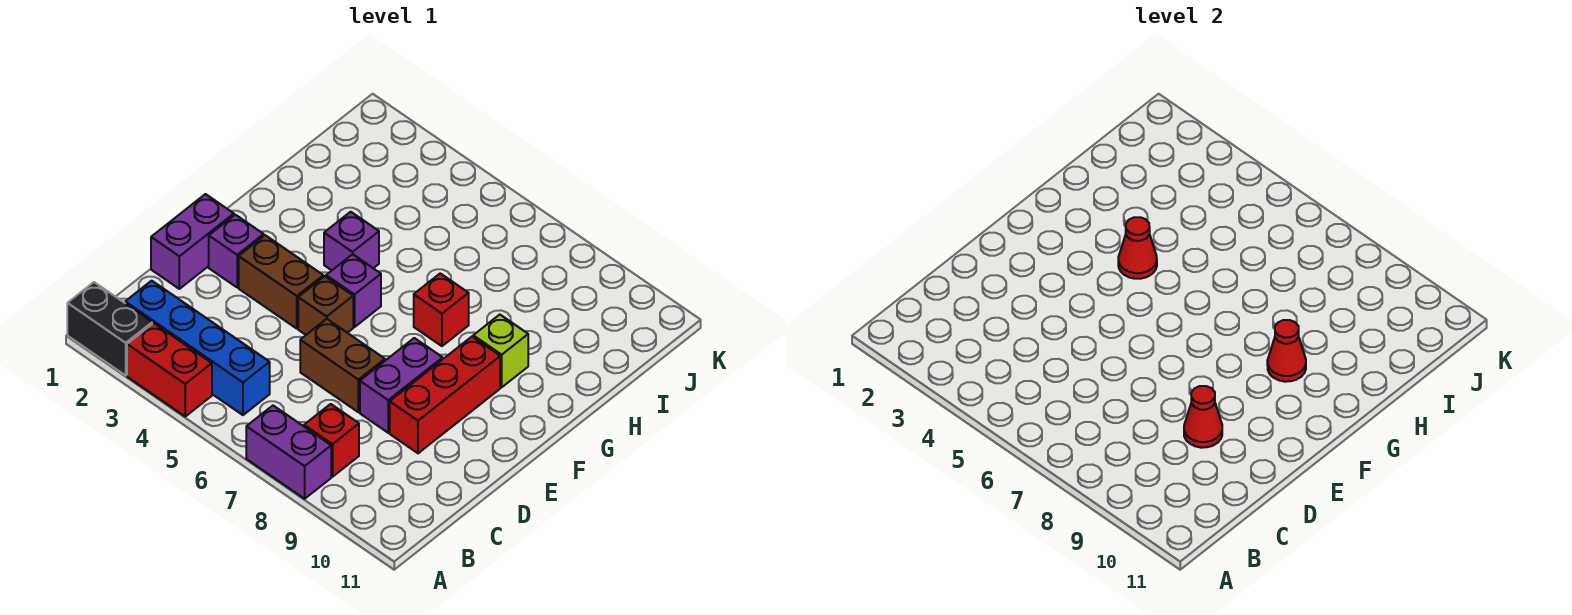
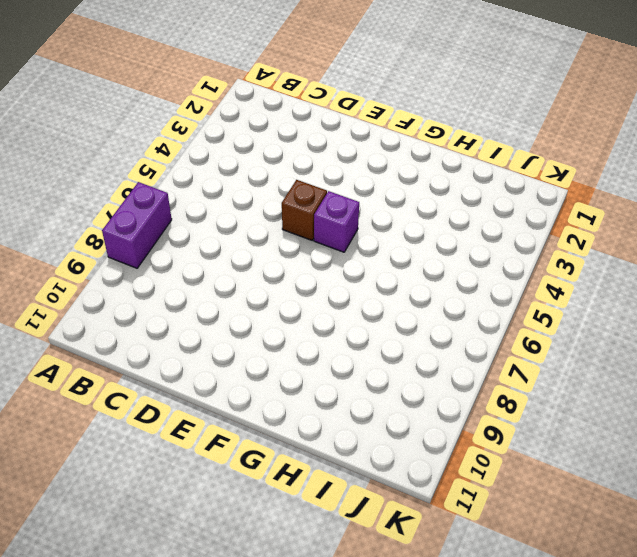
none -> black 1x2 brick [67,282,152,375]
none -> red 1x2 brick [127,323,212,416]
none -> blue 1x4 brick [125,281,270,415]

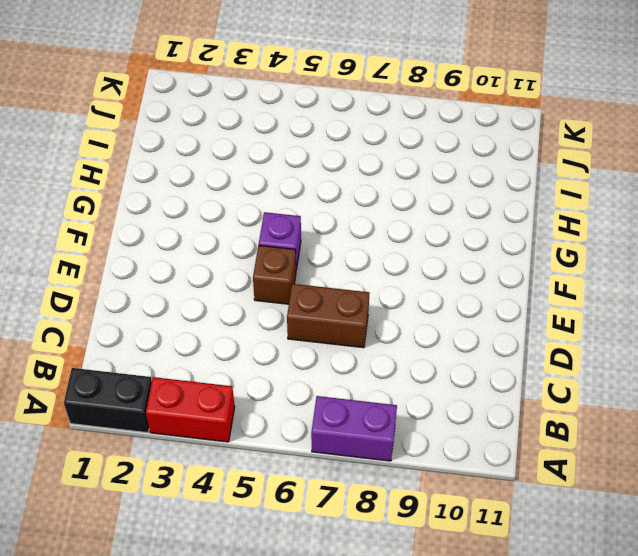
none -> blue 1x4 brick [125,281,270,415]
none -> red 1x1 brick [304,404,359,477]
none -> purple 1x2 brick [151,194,234,289]

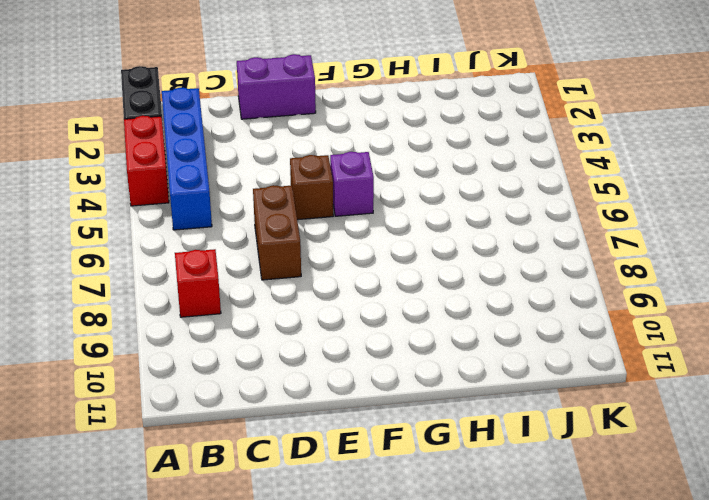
none -> purple 1x2 brick [246,406,331,499]
none -> purple 1x2 brick [360,338,443,433]
none -> red 1x3 brick [390,337,500,453]

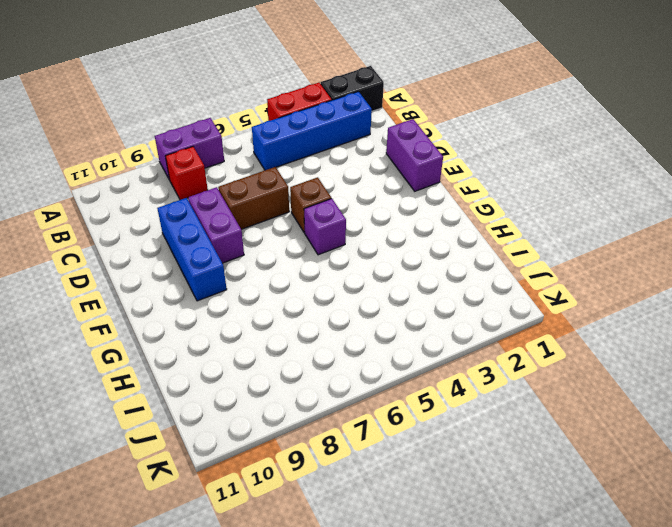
blue 1x3 brick [157,198,227,301] -> red 1x3 brick [390,337,500,453]
none -> purple 1x1 brick [209,215,264,287]
none -> brown 1x2 brick [239,235,323,328]
none -> purple 1x1 brick [324,212,379,270]

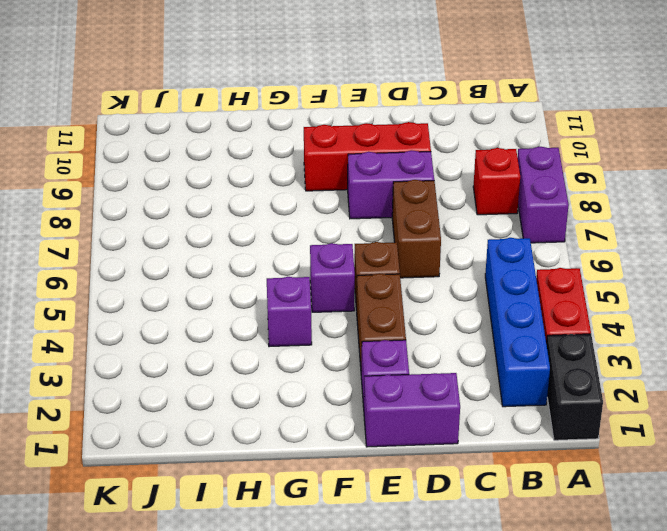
none -> red 1x1 brick [414,273,469,346]
none -> lime 1x1 brick [473,315,528,387]
none -> red 1x1 cone [1184,386,1222,448]

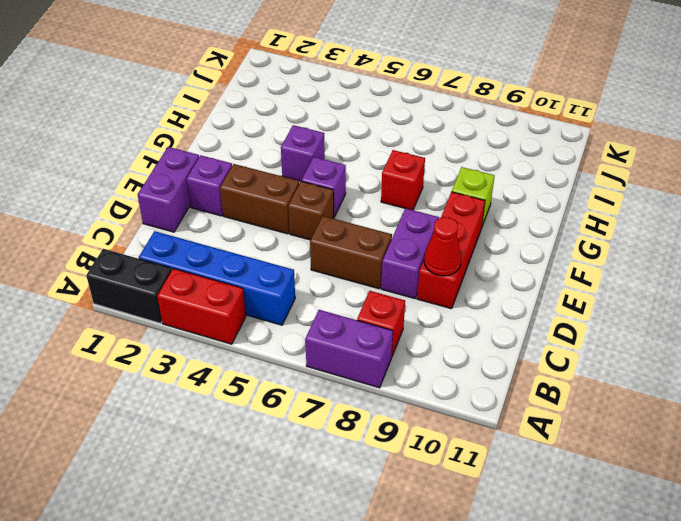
none -> red 1x1 cone [1118,217,1157,279]
none -> red 1x1 cone [1267,320,1306,382]

